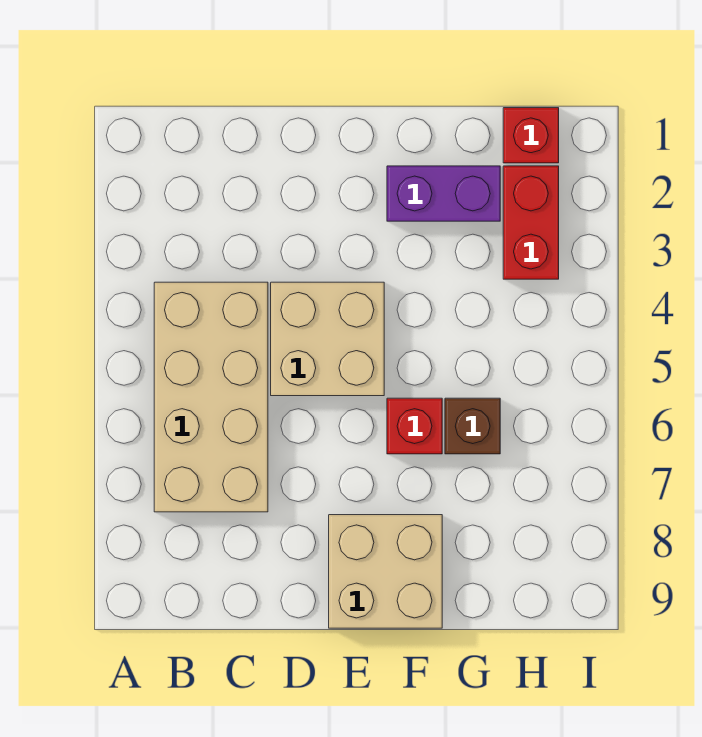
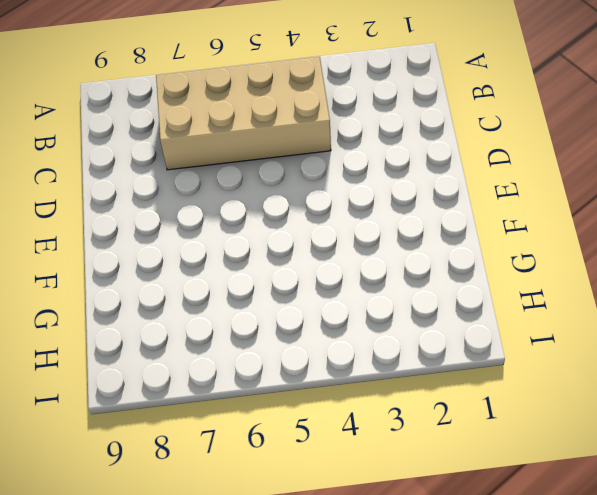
none -> tan 2x2 brick [271,282,384,396]
none -> tan 2x2 brick [329,515,442,628]

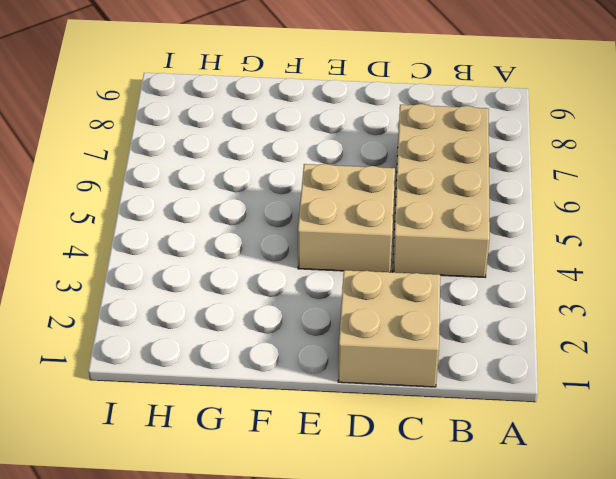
tan 2x2 brick [338,270,440,387] -> tan 2x2 brick moved to [329,515,442,628]
none -> purple 1x2 brick [387,166,500,221]
none -> red 1x1 brick [387,398,442,454]

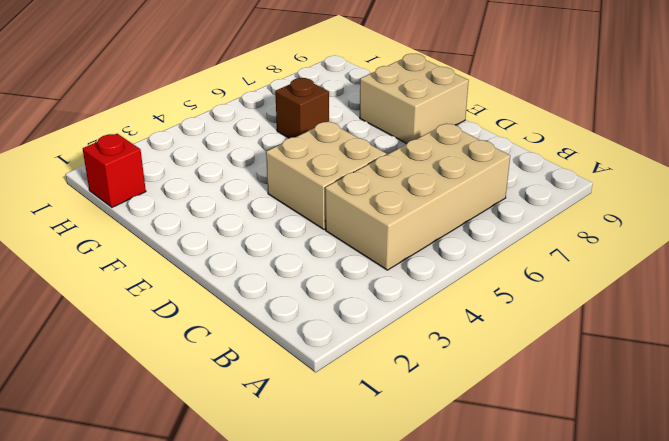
none -> purple 1x2 brick [387,166,500,221]
none -> red 1x1 brick [387,398,442,454]

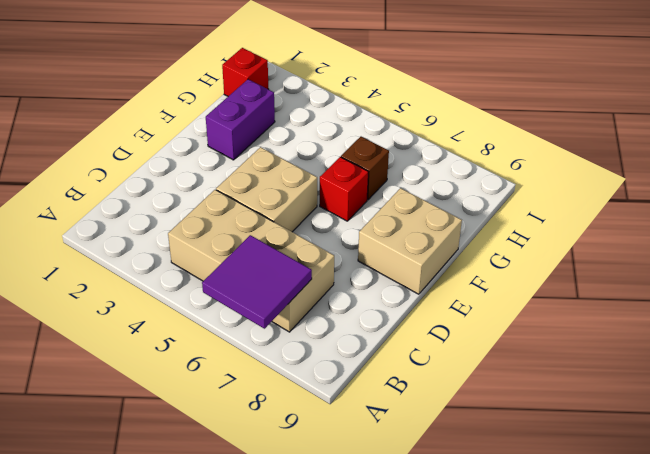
purple 2x2 tile [202,235,312,329] -> none
none -> red 1x2 brick [503,166,559,279]

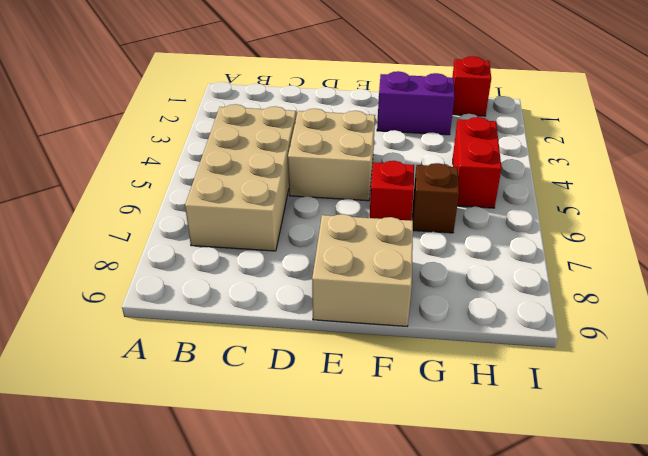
red 1x2 brick [453,117,501,208] -> red 1x2 brick moved to [503,166,559,279]

